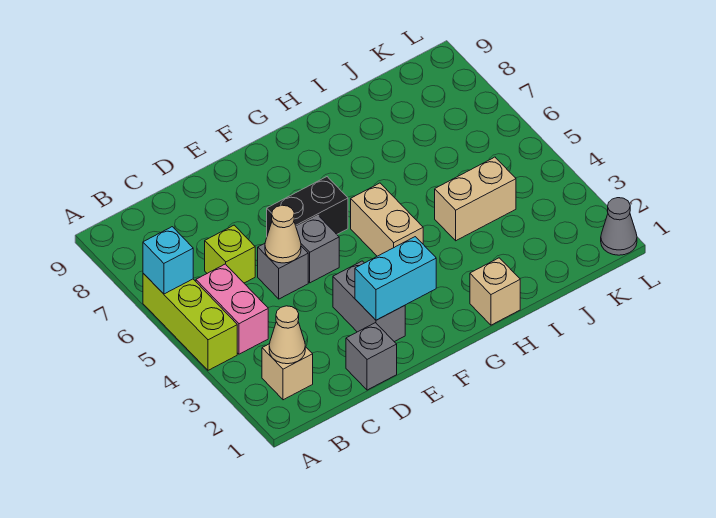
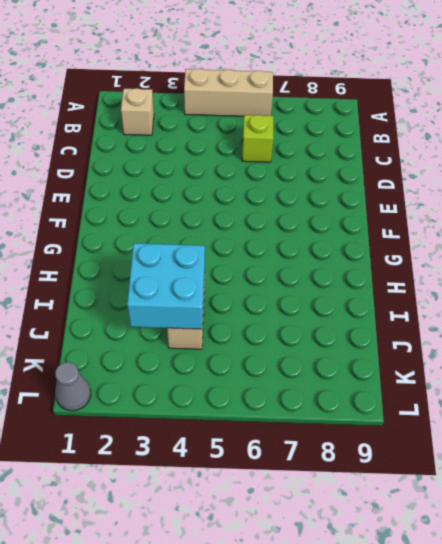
tan 1x3 brick [184,69,273,116] -> lime 1x3 brick [143,273,237,370]
cyan 2x2 brick [127,243,205,329] -> none
none -> pink 1x2 brick [196,264,268,354]
none -> grey 1x1 brick [346,323,397,390]
none -> grey 1x1 brick [258,243,308,299]

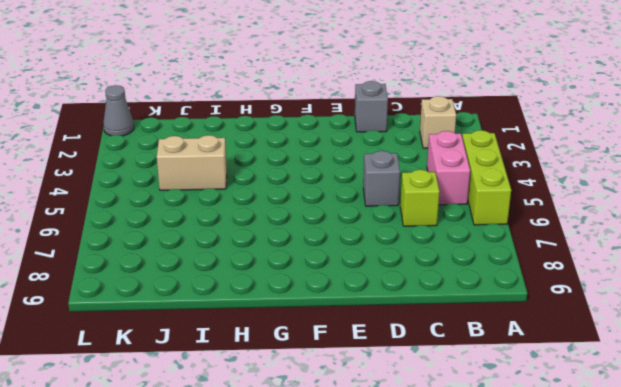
none -> grey 1x2 brick [333,261,405,342]
none -> grey 1x1 brick [296,216,339,283]
none -> black 1x2 brick [267,177,348,235]

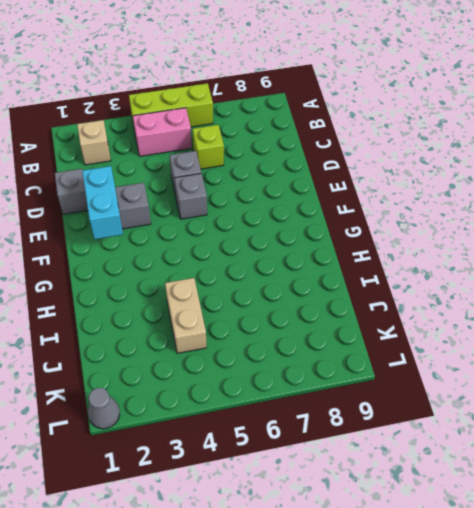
none -> black 1x2 brick [267,177,348,235]
none -> tan 1x2 brick [351,183,423,256]
none -> tan 1x1 brick [470,258,520,325]

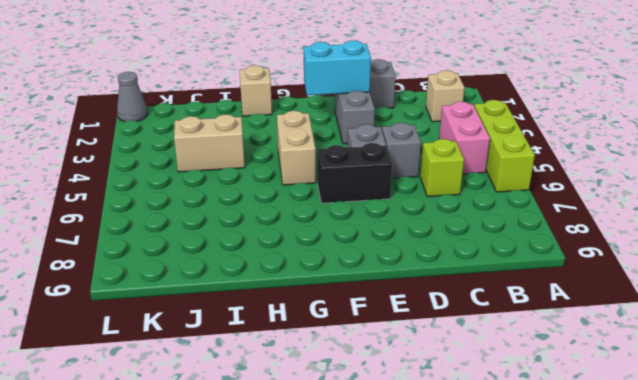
none -> cyan 1x1 brick [143,227,193,294]
none -> tan 1x1 cone [269,306,305,364]
none -> tan 1x1 cone [265,205,301,263]

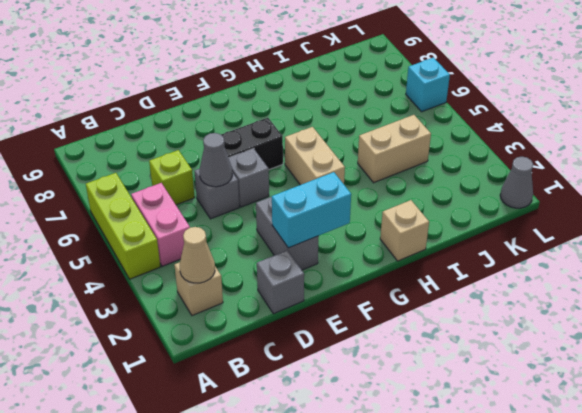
grey 1x1 cone [199,133,232,187] -> tan 1x1 cone [265,205,301,263]
cyan 1x1 brick [406,58,450,112] -> cyan 1x1 brick moved to [143,227,193,294]

